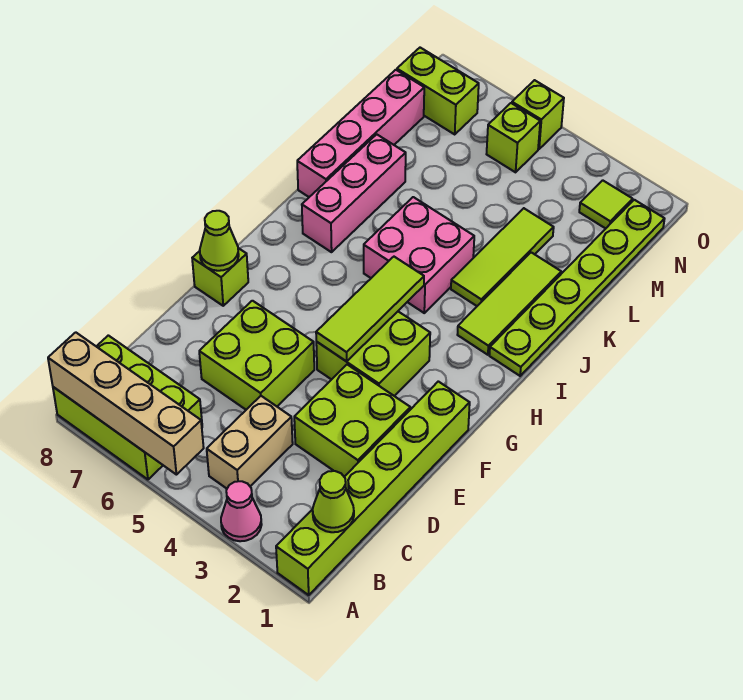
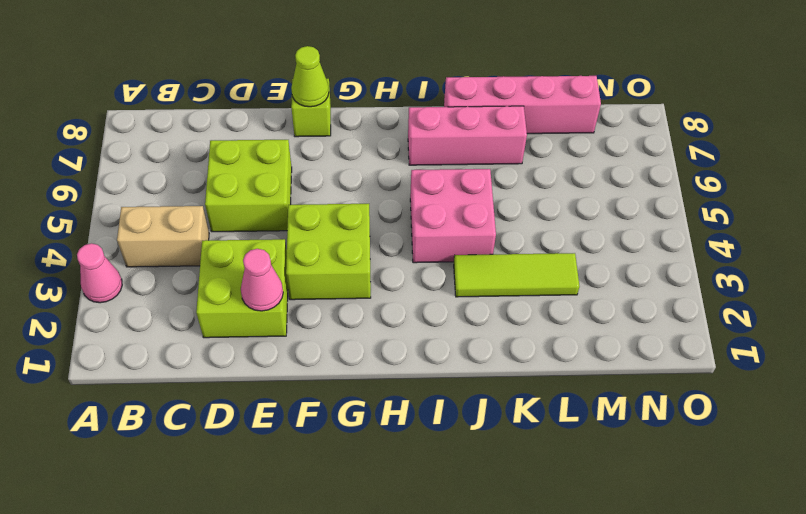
pink 1x1 cone [241,249,283,311] -> none
none -> lime 1x6 brick [276,381,470,595]
none -> lime 2x3 brick [53,335,202,479]
none -> lime 1x6 plate [489,200,664,376]

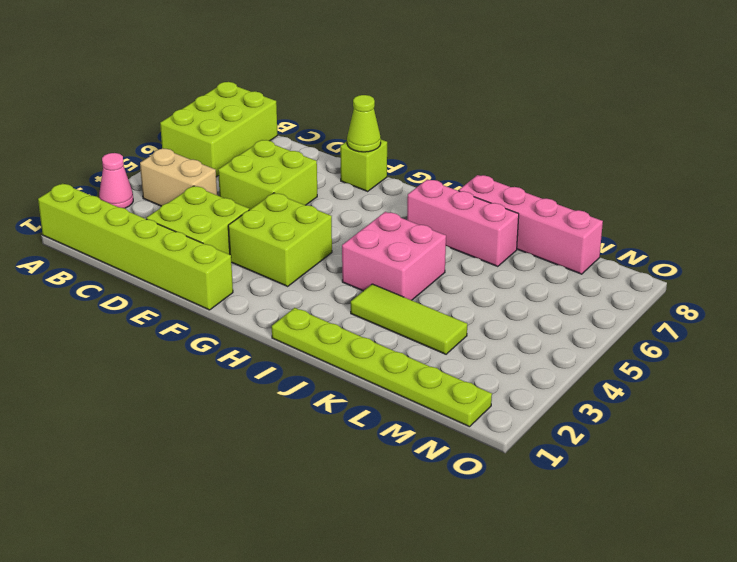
none -> lime 1x3 tile [457,252,561,355]
none -> lime 1x1 tile [579,180,633,229]
none -> lime 1x1 brick [487,103,540,172]

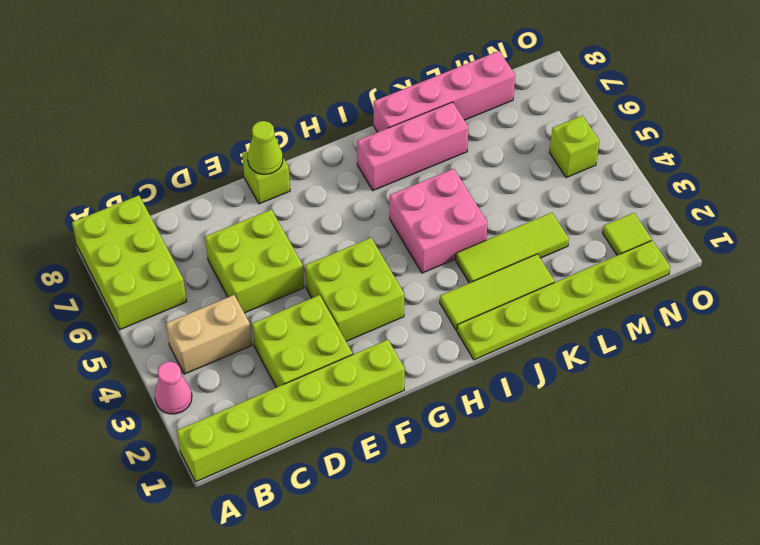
none -> lime 1x2 brick [397,48,479,134]
none -> lime 1x1 brick [512,80,564,149]
none -> tan 1x4 brick [48,332,204,475]

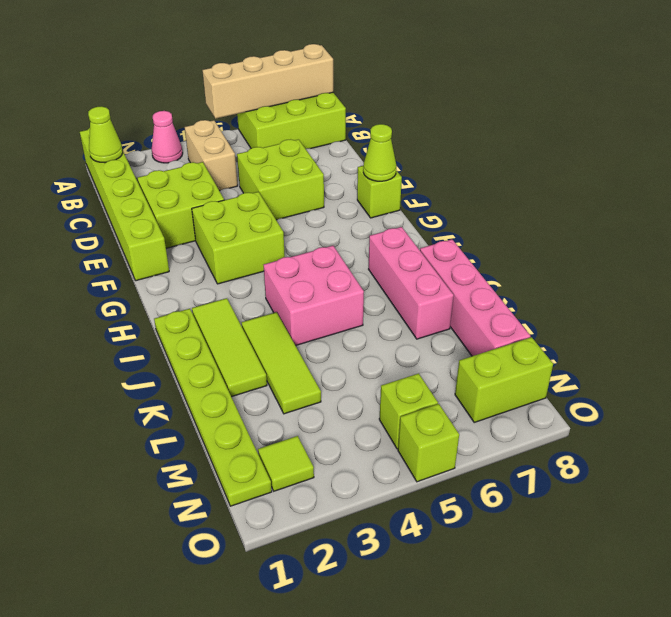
none -> lime 1x3 tile [316,257,424,361]

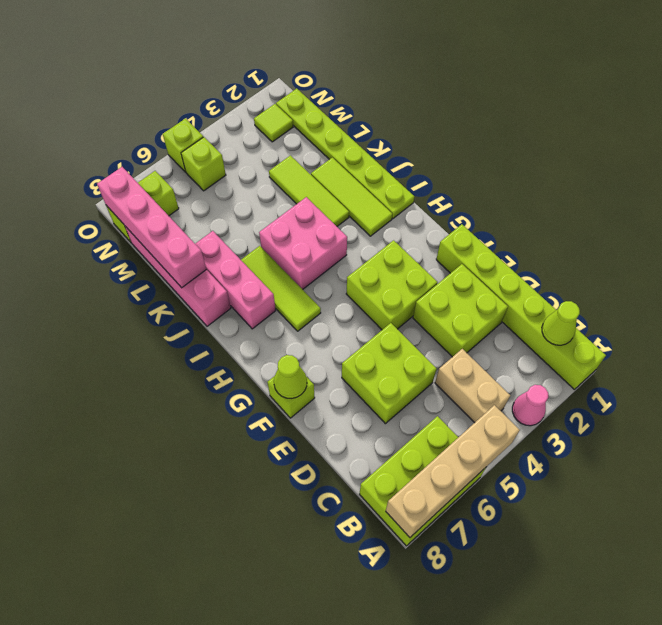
lime 1x3 tile [241,246,321,331] -> lime 1x3 tile moved to [316,257,424,361]
pink 1x4 brick [97,167,206,288] -> none

